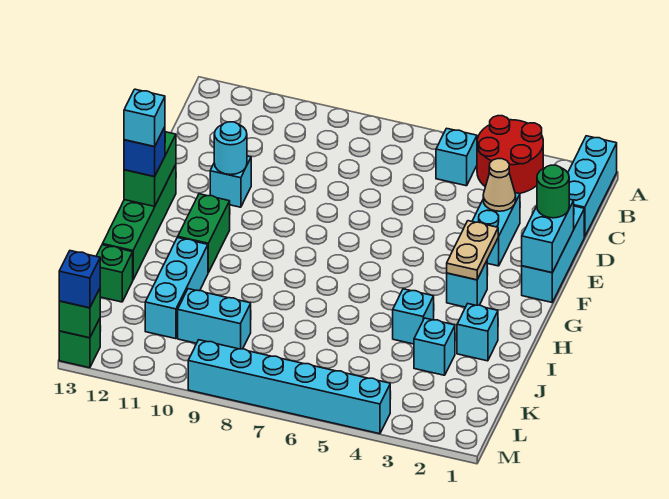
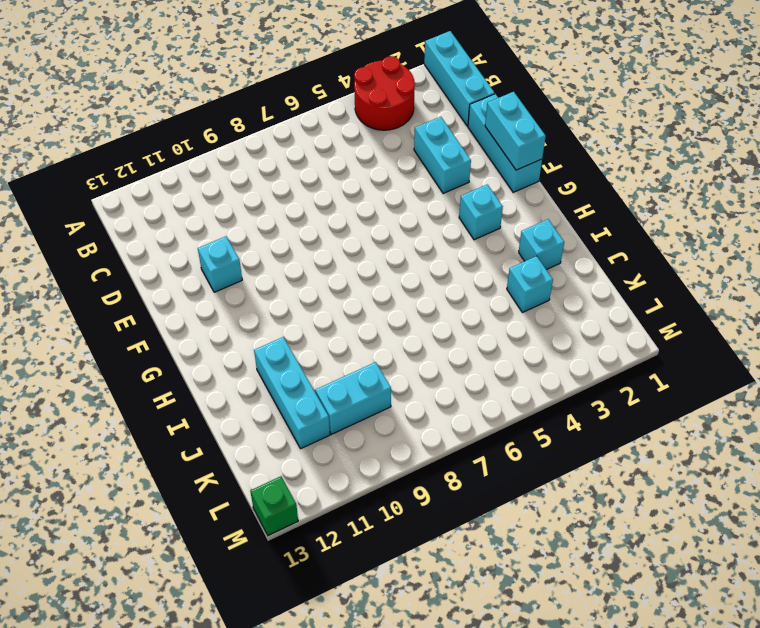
none -> cyan 1x1 brick [436,128,477,186]
none -> green 1x4 brick [102,165,176,279]
none -> green 1x2 brick [178,194,230,273]

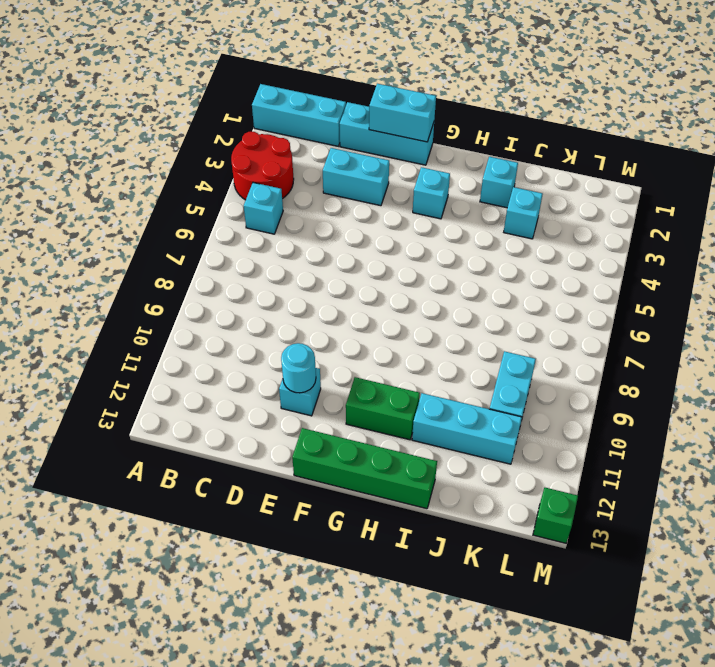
none -> cyan 1x1 brick [393,289,434,344]
none -> green 1x1 brick [96,245,133,302]
none -> cyan 1x6 brick [188,340,390,434]

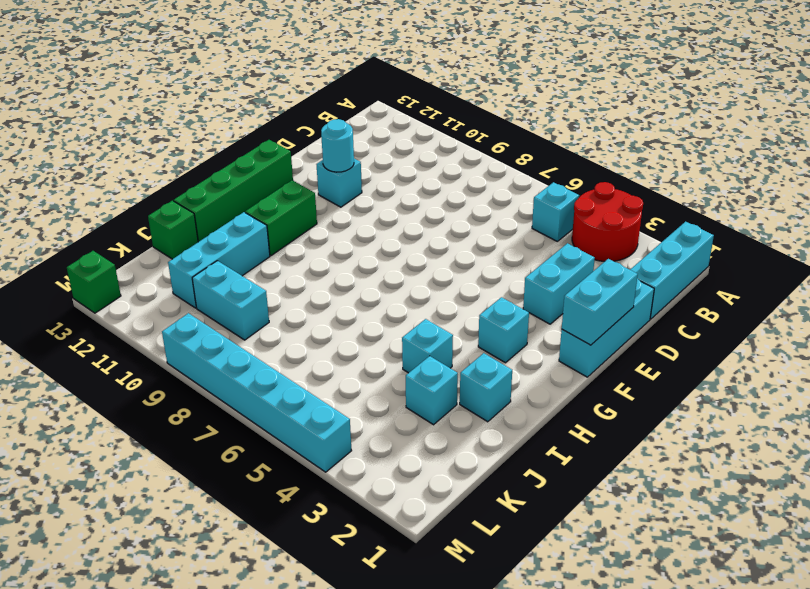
none -> tan 1x1 cone [483,159,516,211]
none -> tan 1x2 plate [447,221,499,280]
none -> green 1x2 brick [124,132,176,207]

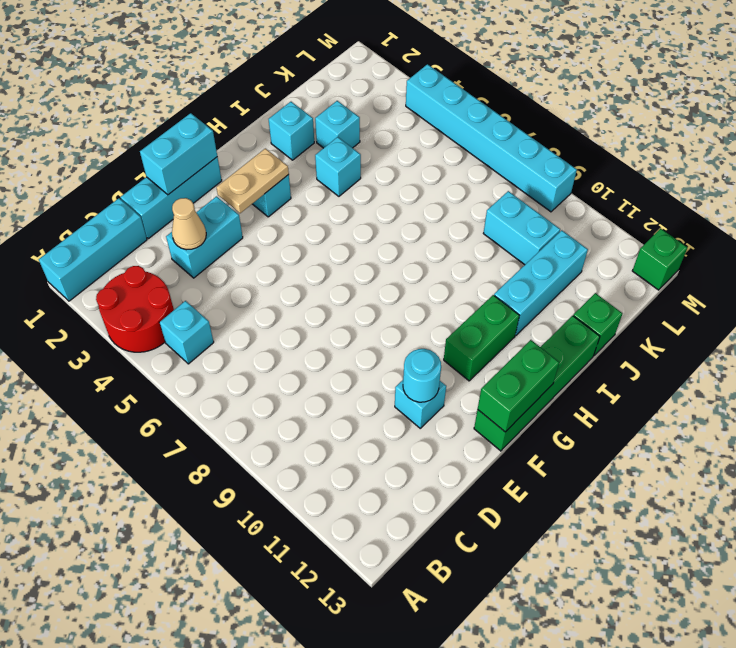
none -> green 1x1 brick [59,289,100,338]
none -> green 1x1 round brick [537,165,569,218]
none -> blue 1x1 brick [124,127,165,177]

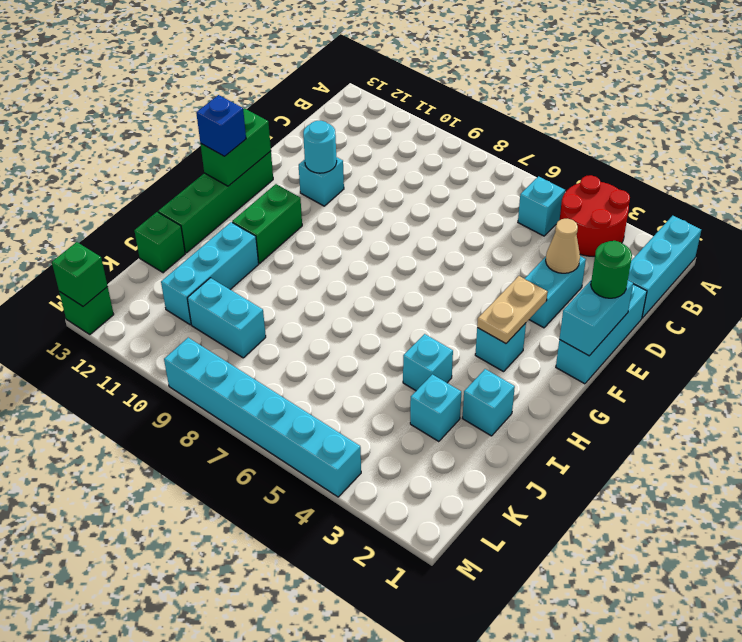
none -> blue 1x1 brick [59,251,100,308]
none -> cyan 1x1 brick [124,89,165,147]

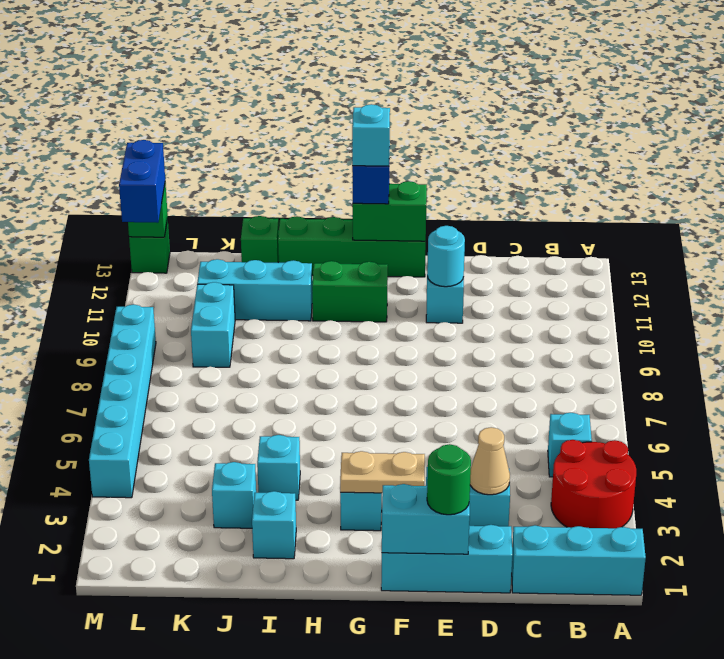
blue 1x2 brick [119,140,165,223] -> blue 1x1 brick [59,251,100,308]

